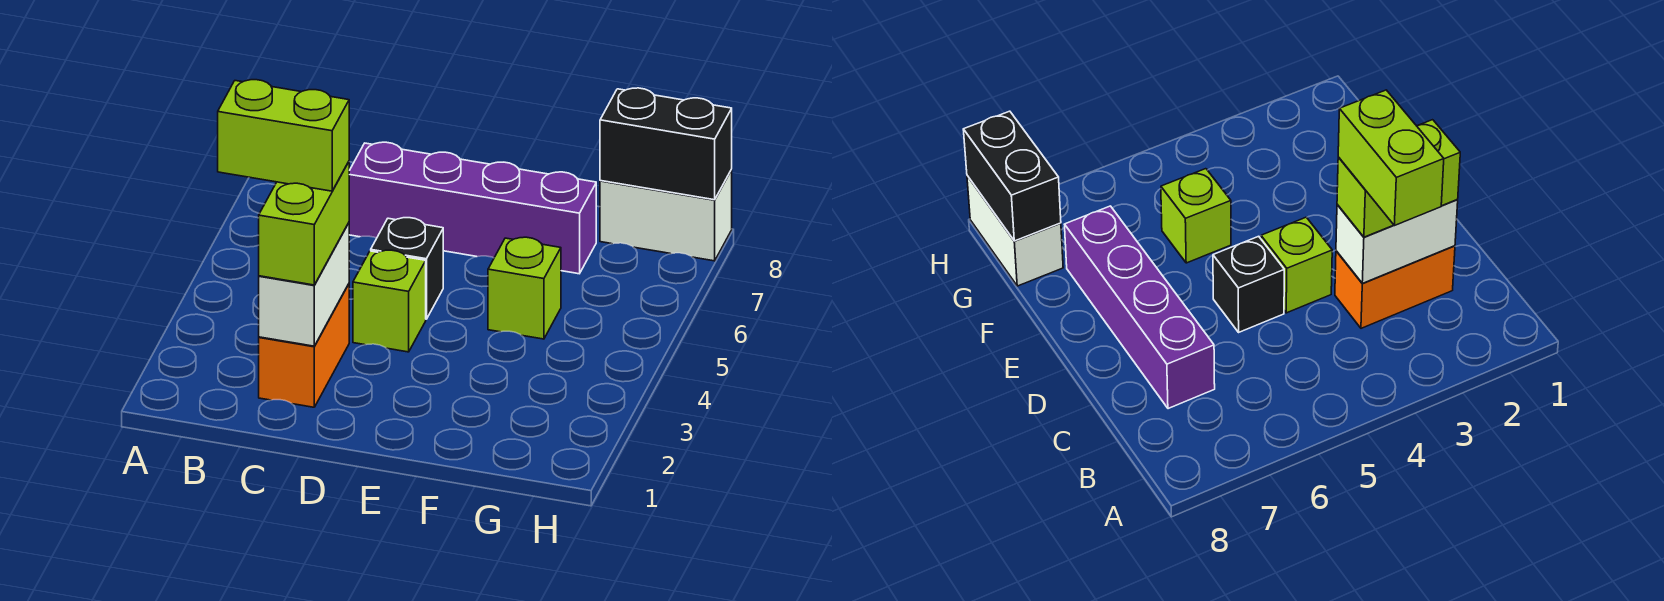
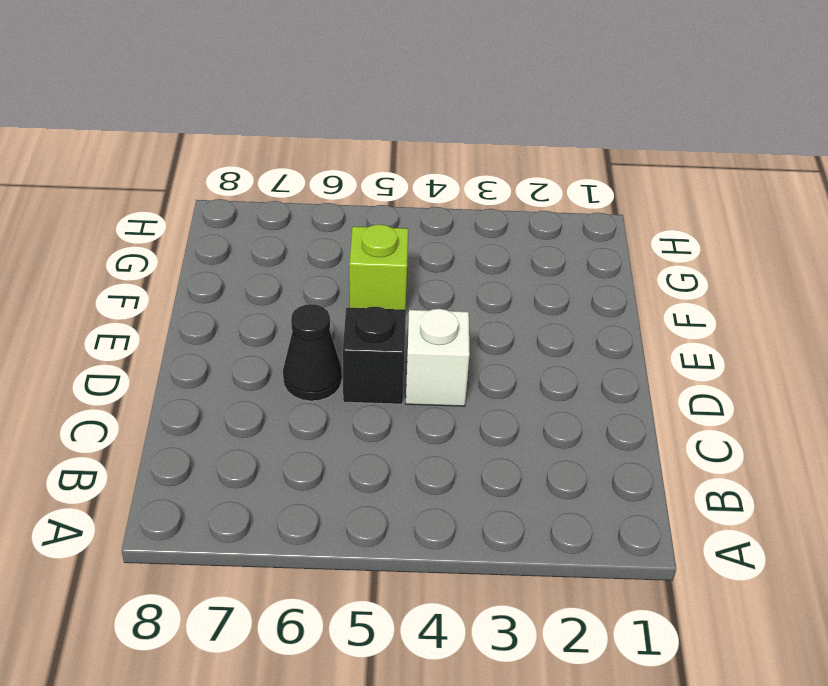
white 1x1 brick [406,309,470,406] -> lime 1x1 brick [353,250,426,352]
black 1x1 cone [283,304,342,401] -> none
none -> orange 1x2 brick [259,284,349,407]
none -> purple 1x4 brick [349,142,596,274]

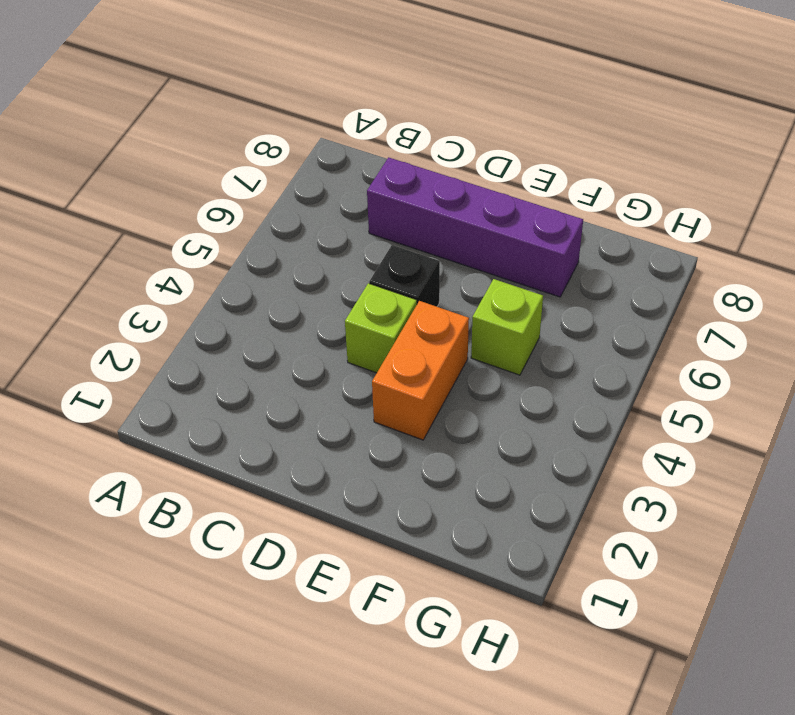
orange 1x2 brick [372,301,469,440] -> orange 1x2 brick moved to [259,284,349,407]
none -> white 1x2 brick [600,170,732,261]
none -> white 1x2 brick [259,223,349,346]

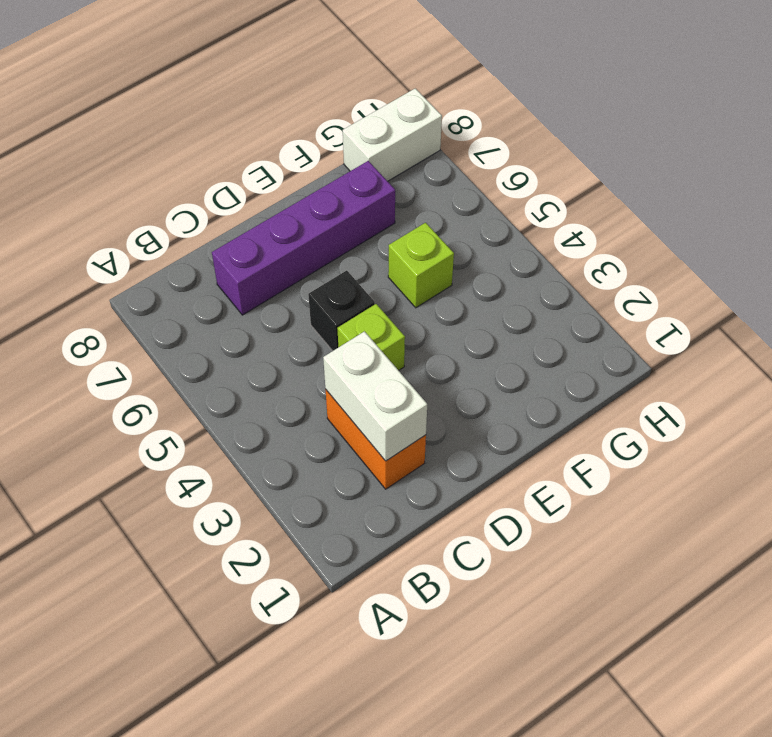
none -> black 1x2 brick [600,88,732,200]
none -> lime 1x2 brick [259,162,349,285]

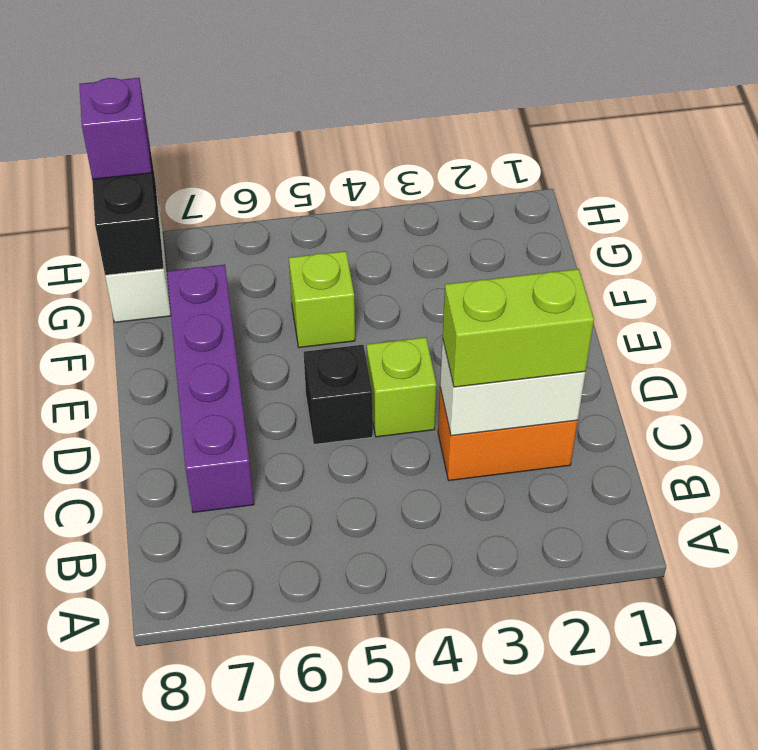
purple 1x1 brick [79,78,152,179] -> none
none -> lime 1x2 brick [218,80,349,191]

